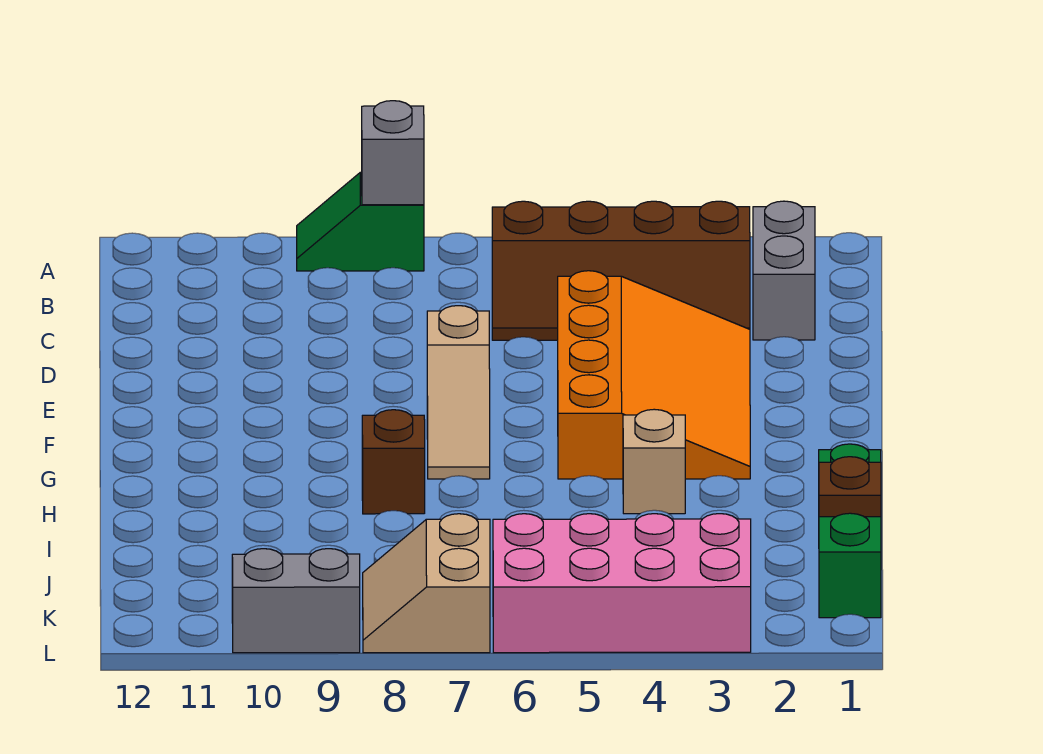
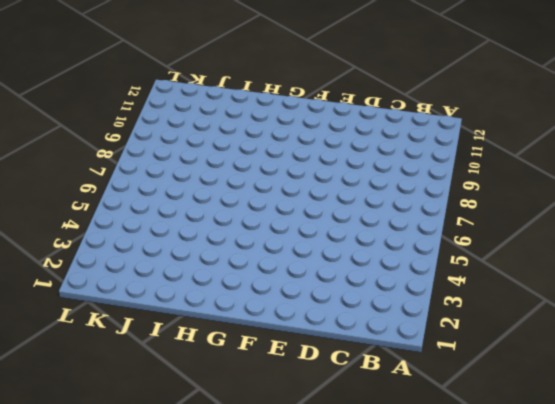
none -> green 1x2 slope [297,172,424,271]
none -> grey 1x2 brick [753,201,815,340]
none -> brown 2x4 slope [492,201,750,340]

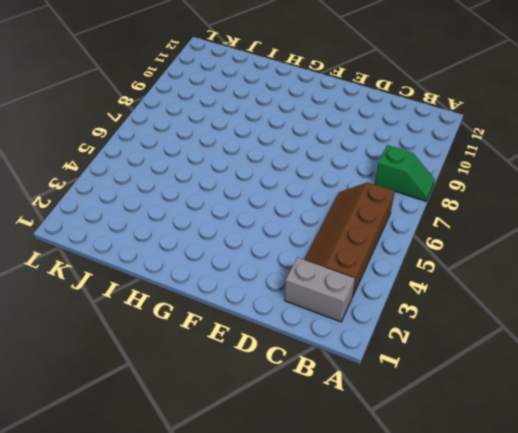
green 1x2 slope [375,145,435,201] -> green 1x2 slope turned to [297,172,424,271]
none -> orange 3x4 slope [558,271,750,479]
none -> tan 1x3 slope [427,306,490,479]
none -> tan 1x1 brick [623,409,685,514]

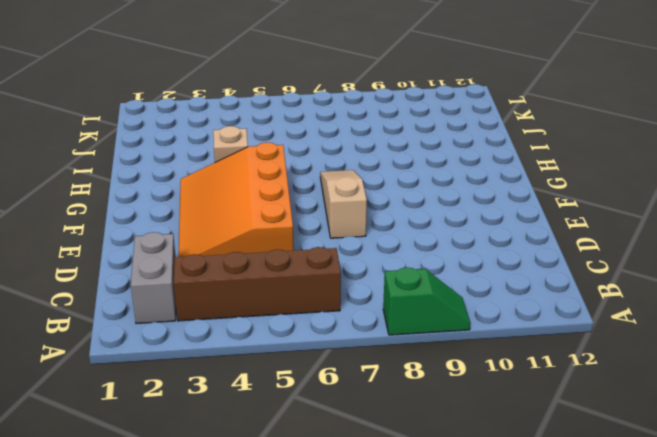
none -> brown 1x1 brick [362,410,425,514]
none -> green 1x3 brick [819,444,881,618]
none -> pink 2x4 brick [493,514,751,653]

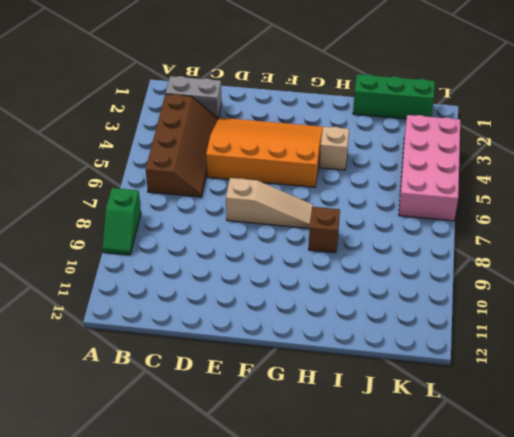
none -> tan 2x2 slope [363,514,490,653]
none -> grey 1x2 brick [232,549,360,653]
none -> grey 1x1 brick [362,101,424,205]

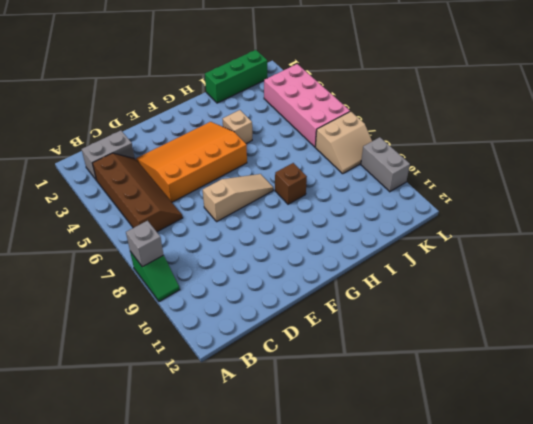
none -> brown 1x1 plate [819,457,881,517]

